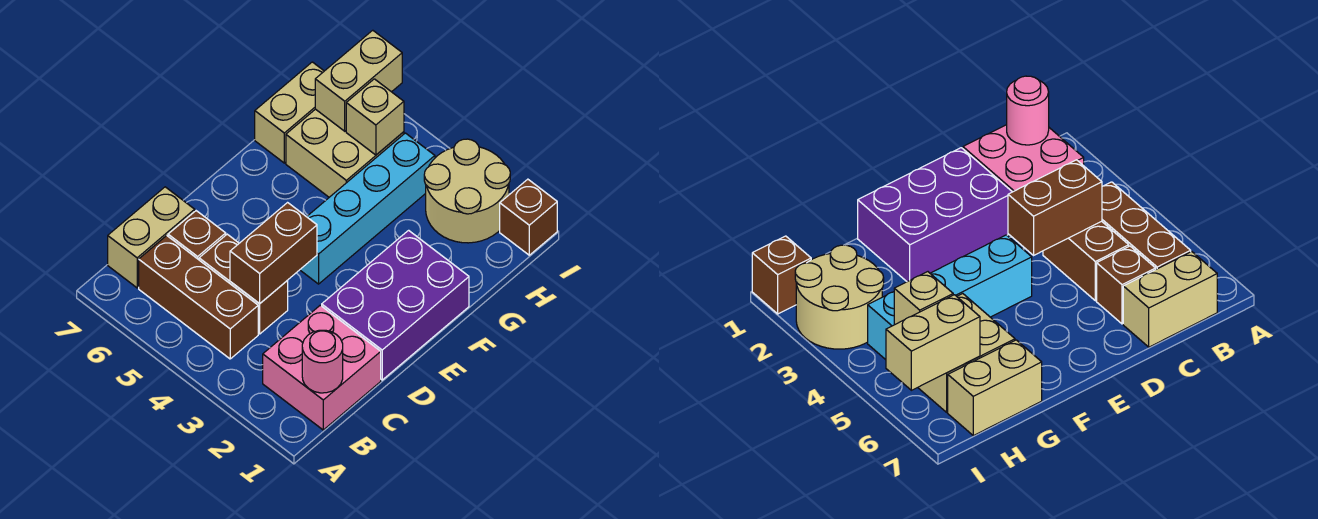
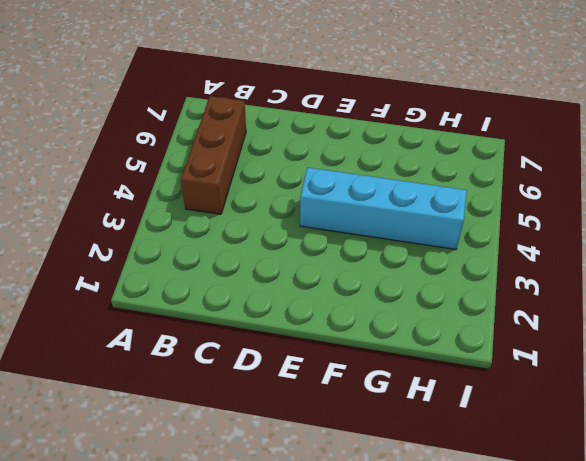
none -> pink 2x2 brick [263,305,381,430]
none -> tan 1x2 brick [108,187,195,288]
none -> brown 1x2 brick [199,234,288,334]

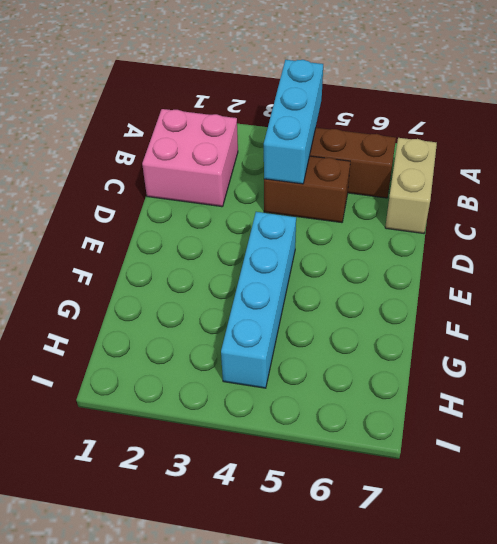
cyan 1x3 brick [264,60,323,184] -> brown 1x2 brick [230,203,317,304]
none -> brown 1x1 brick [168,211,226,260]
none -> purple 2x3 brick [322,230,469,380]
none -> tan 2x2 brick [286,109,404,197]

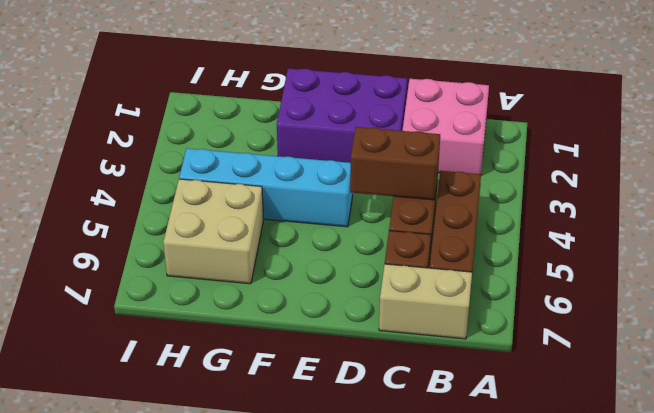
none -> tan 1x2 brick [255,62,324,163]
none -> tan 2x2 round brick [424,139,510,243]
none -> brown 1x1 brick [500,179,557,255]

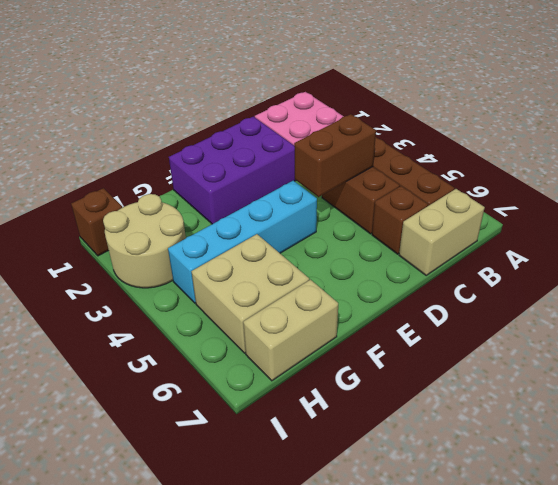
none -> pink 1x1 round brick [302,330,343,393]
none -> tan 1x1 brick [346,79,404,155]
none -> tan 1x2 brick [315,30,402,131]

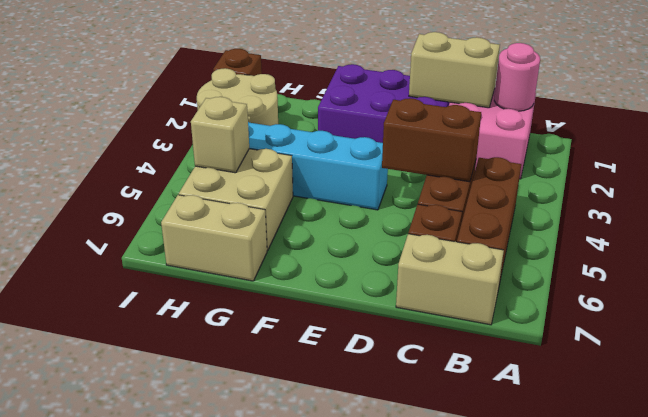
tan 1x2 brick [409,32,500,108] -> tan 1x2 brick moved to [315,30,402,131]

